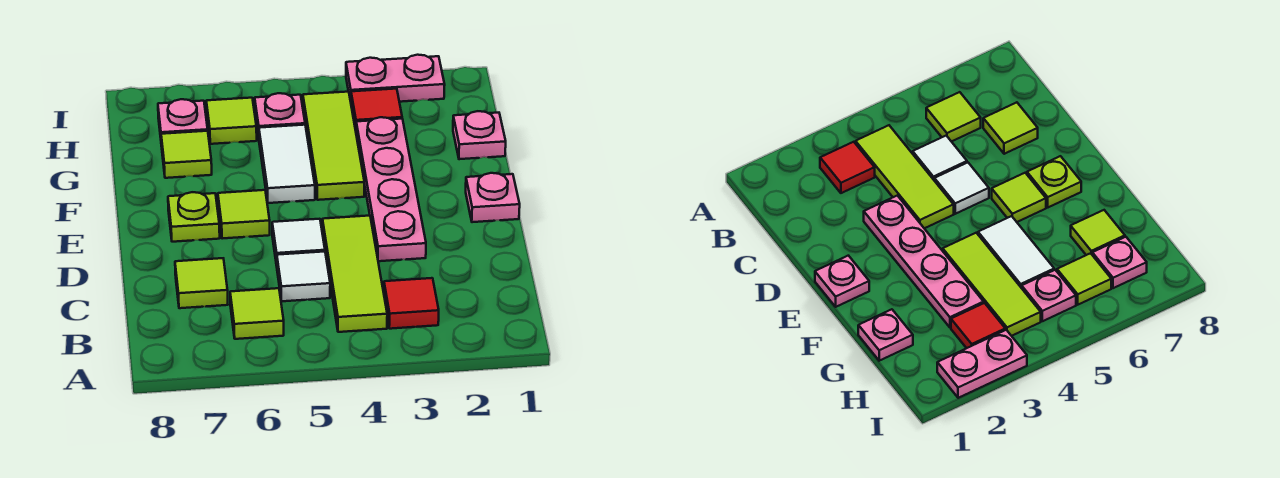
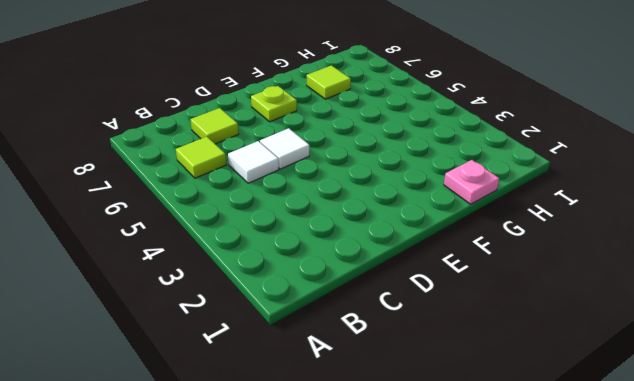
none -> red 1x1 tile [384,278,439,329]
none -> lime 1x3 tile [322,216,387,332]
none -> pink 1x4 plate [356,117,426,261]

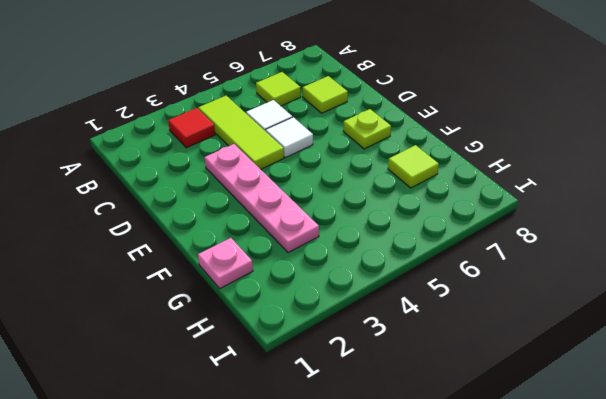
none -> pink 1x1 plate [466,173,520,222]
none -> lime 1x1 tile [218,190,270,239]
none -> lime 1x3 tile [303,92,364,200]

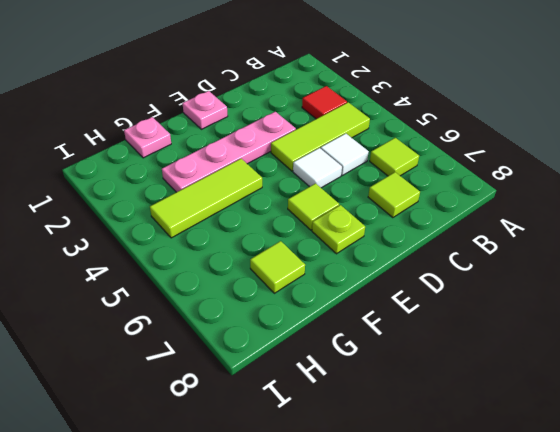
none -> white 1x2 tile [259,125,315,203]
none -> red 1x1 tile [351,89,402,130]
none -> pink 1x1 plate [255,93,305,138]

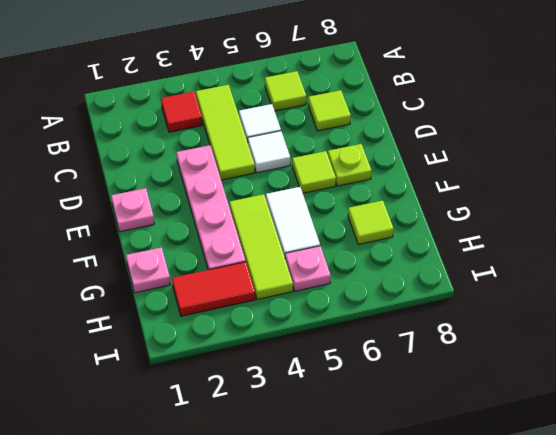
red 1x2 tile [172,262,255,316] -> red 1x1 tile [351,89,402,130]
none -> lime 1x1 tile [206,98,257,144]
none -> pink 1x1 plate [158,99,208,145]
none -> pink 1x2 plate [346,55,445,102]

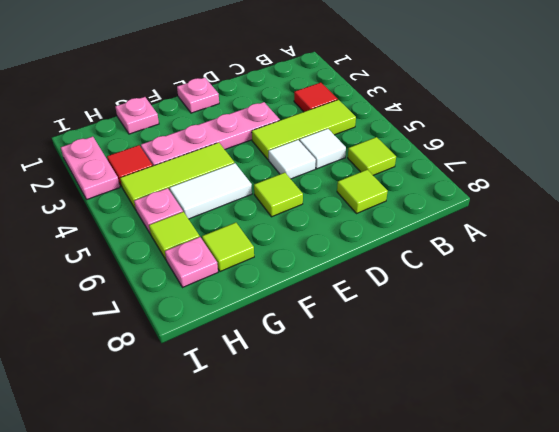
none -> lime 1x1 plate [168,192,220,242]

